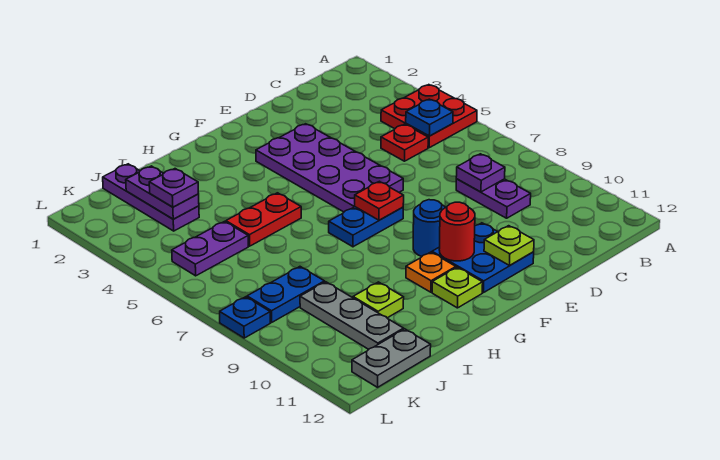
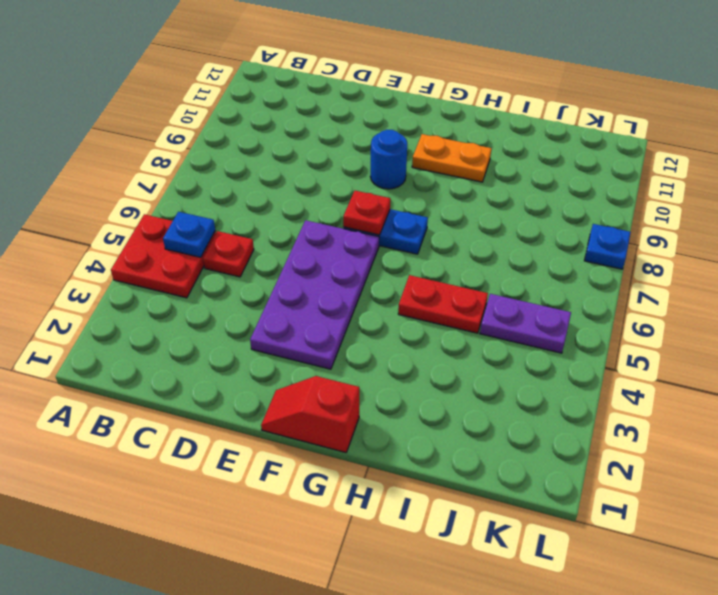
red 1x2 slope [261,376,359,453] -> none
orange 1x2 plate [412,134,492,182] -> orange 1x1 plate [406,252,456,292]
none -> purple 1x2 plate [456,179,531,218]
none -> blue 2x2 plate [432,223,534,293]
none -> lime 1x1 plate [432,267,483,308]

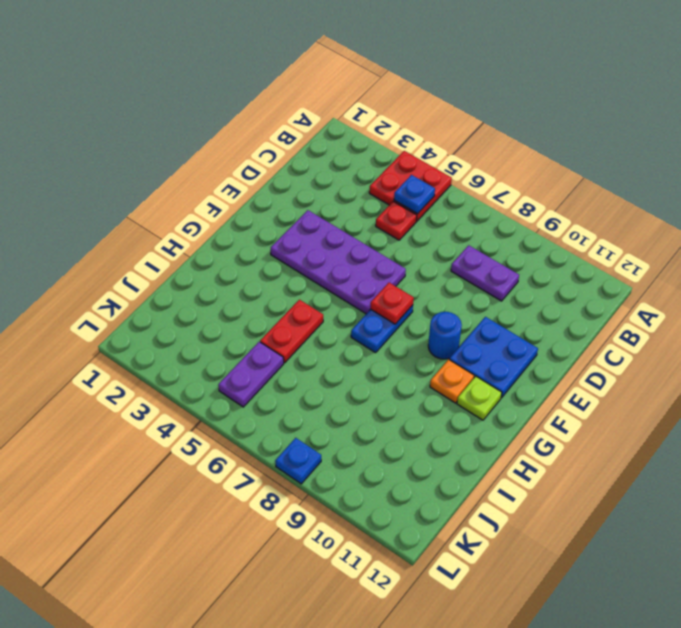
none -> lime 1x1 plate [353,282,404,318]
none -> purple 1x3 plate [103,164,199,231]
none -> blue 1x2 plate [247,267,324,322]

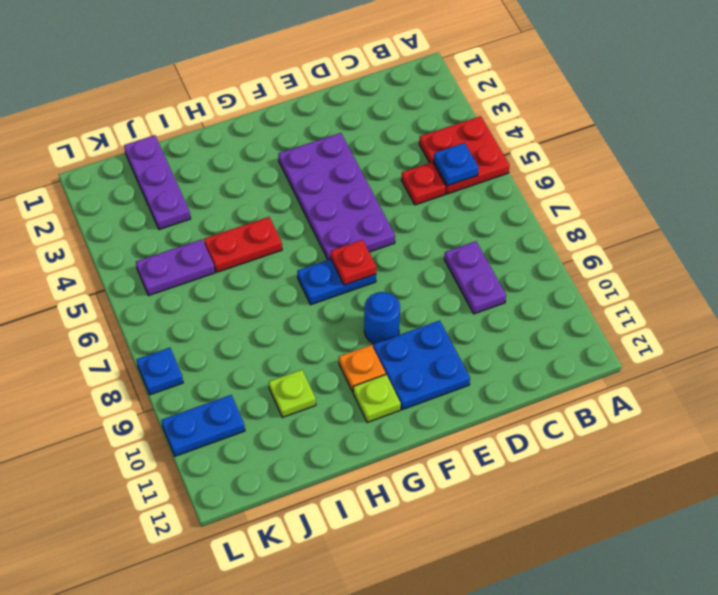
blue 1x2 plate [161,395,245,456] -> blue 1x2 plate moved to [247,267,324,322]
none -> grey 1x3 plate [300,282,404,349]
none -> grey 1x2 plate [352,329,431,387]
none -> purple 1x1 plate [456,154,505,192]

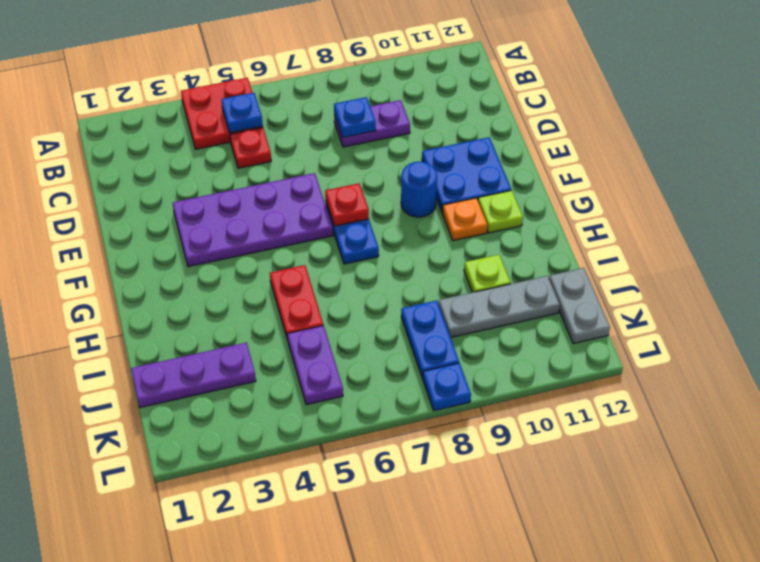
blue 1x1 plate [334,97,376,137] -> purple 1x1 plate [456,154,505,192]
none -> lime 1x1 plate [484,226,534,265]
none -> red 1x1 round brick [439,202,475,261]
none -> purple 1x2 plate [126,166,199,219]

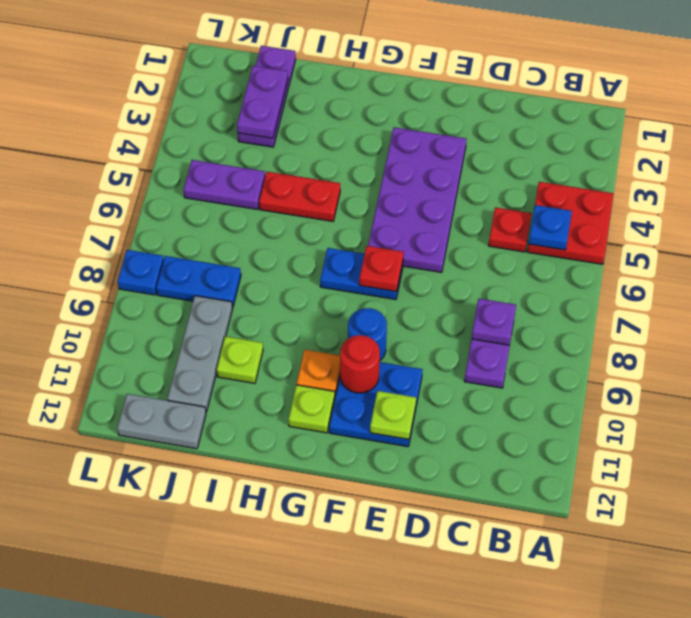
none -> purple 1x1 plate [149,169,199,207]

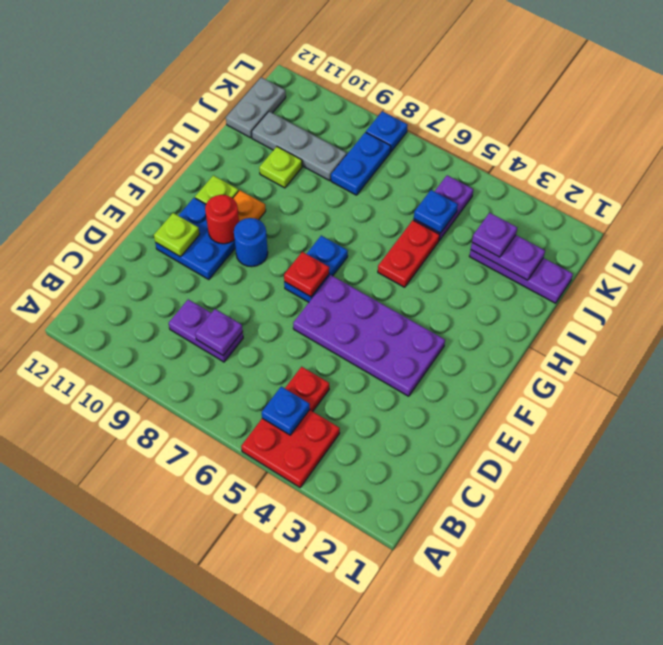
blue 1x1 plate [414,190,458,233] -> none

